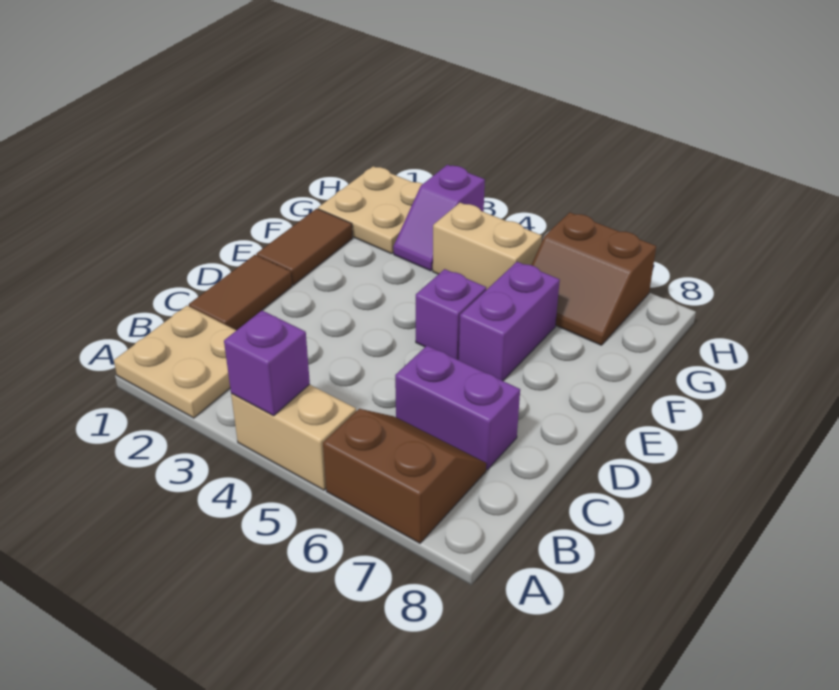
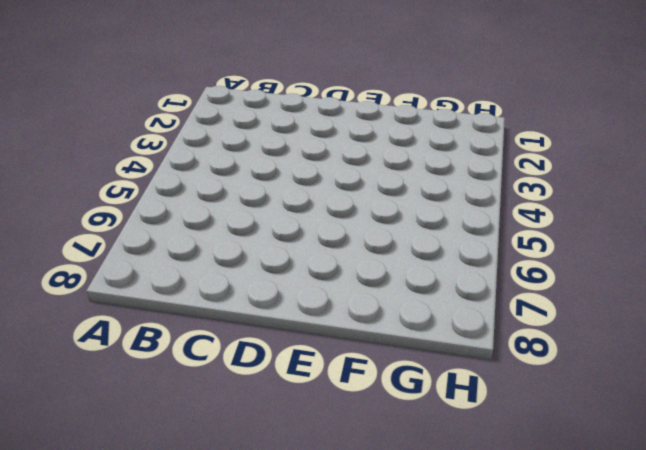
none -> tan 2x2 plate [114,306,236,418]
none -> tan 1x2 brick [231,384,356,490]
none -> brown 2x2 slope [323,409,486,543]

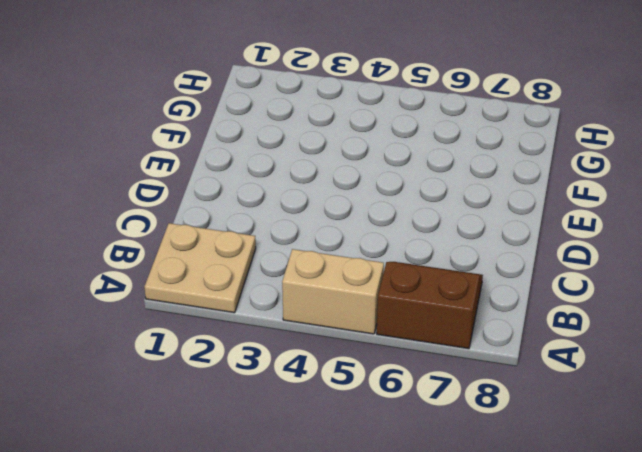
none -> brown 1x2 tile [189,255,292,330]
none -> purple 1x2 brick [395,346,520,470]
none -> brown 1x2 tile [256,209,352,285]

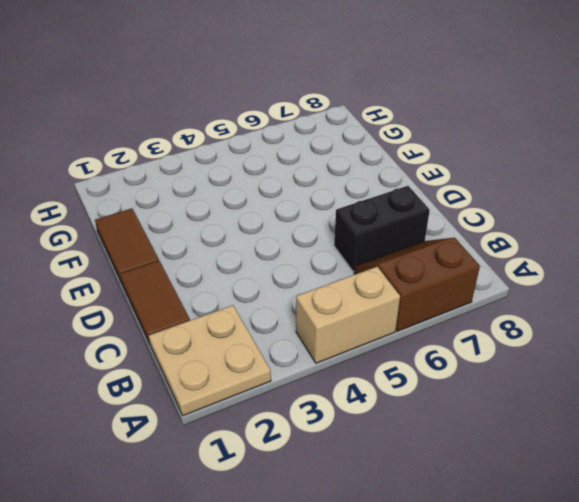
black 1x2 brick [334,186,430,272] -> purple 1x2 brick [395,346,520,470]
none -> purple 1x1 brick [416,269,486,360]
none -> purple 1x2 brick [459,262,560,381]
none -> tan 2x2 plate [318,166,422,254]

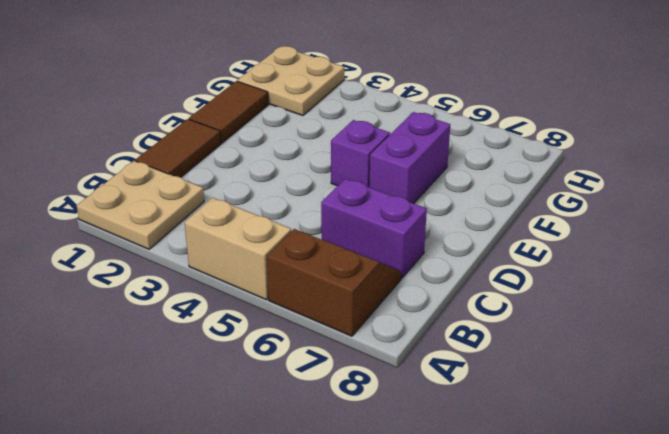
none -> purple 1x2 slope [393,165,485,271]
none -> tan 1x2 brick [433,203,542,290]
none -> brown 2x2 slope [532,213,656,345]

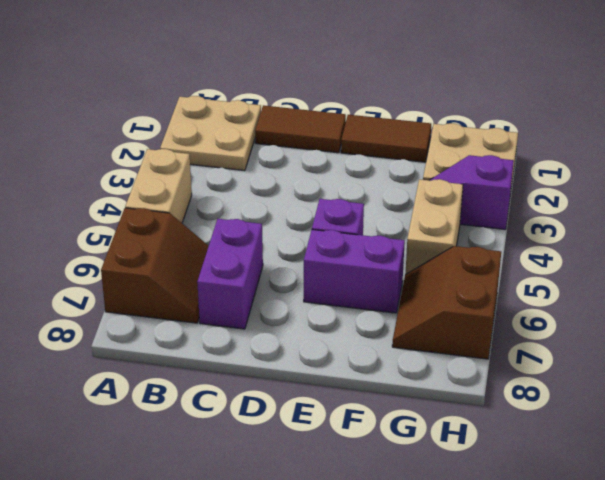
none -> purple 1x1 brick [224,311,310,416]

